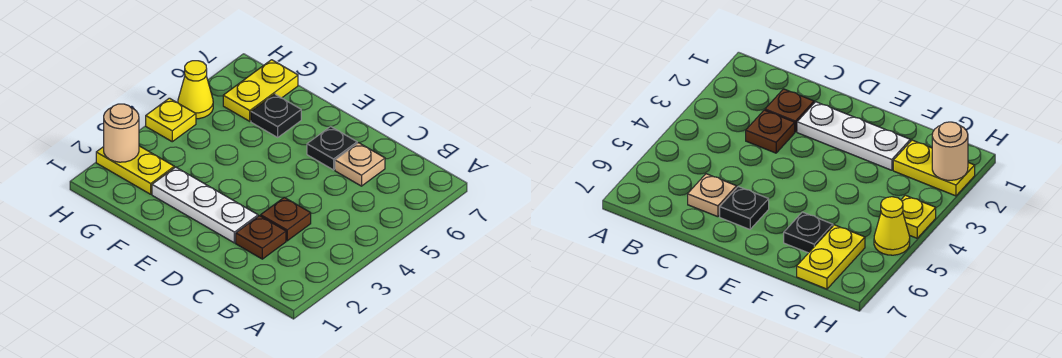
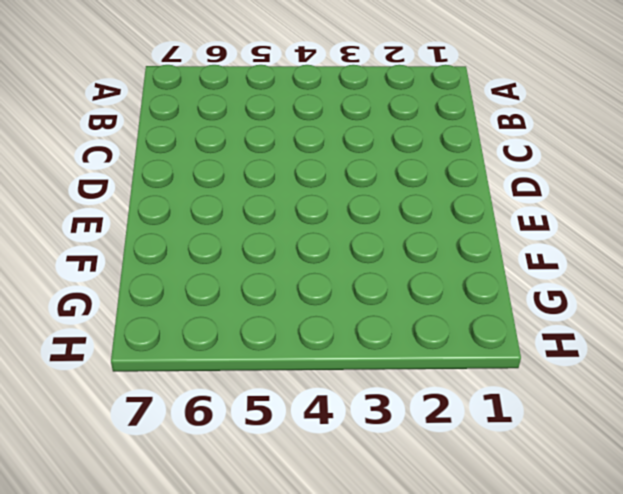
none -> brown 1x1 plate [236,216,286,259]
none -> brown 1x1 plate [261,197,311,241]

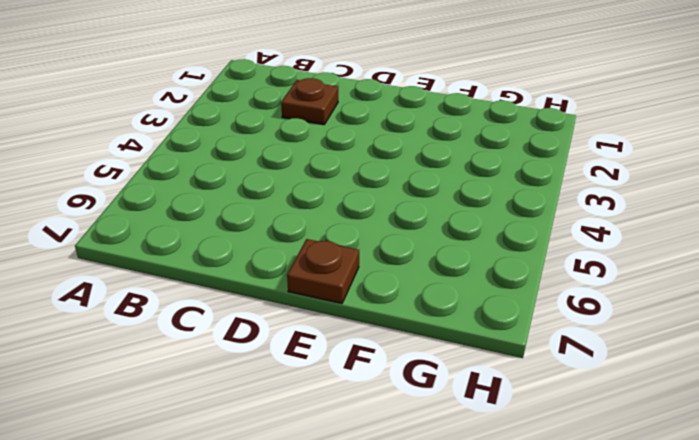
brown 1x1 plate [287,239,359,304] -> brown 1x1 plate moved to [261,197,311,241]
none -> tan 1x1 plate [335,143,385,186]
none -> white 1x3 plate [152,167,258,243]

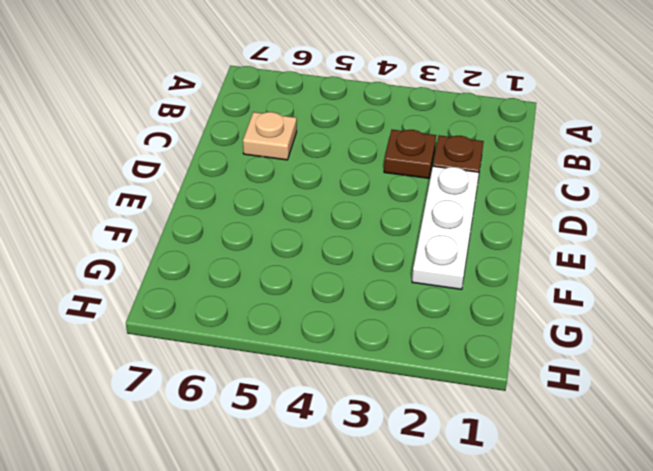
none -> black 1x1 plate [307,126,357,170]
none -> black 1x1 plate [251,94,301,137]

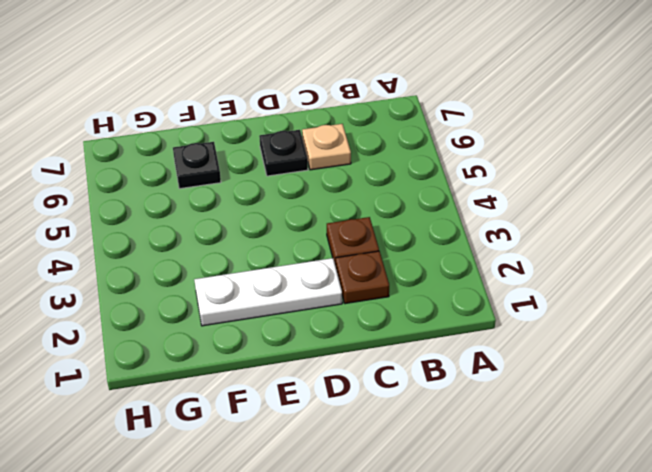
none -> yellow 1x2 plate [96,146,174,194]
none -> yellow 1x2 plate [223,60,298,121]

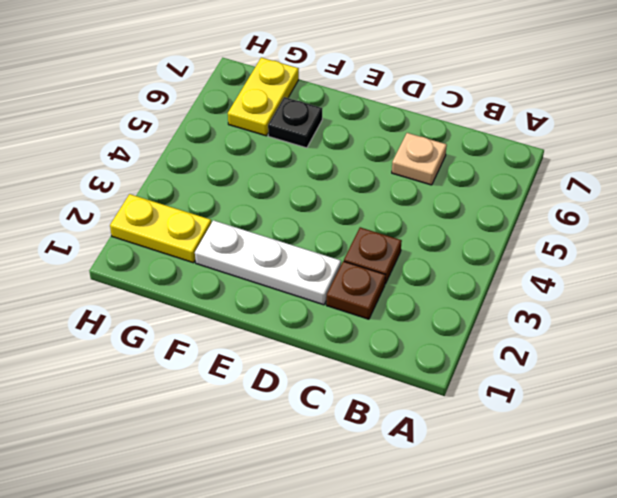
none -> black 1x1 plate [307,126,357,170]
none -> yellow 1x1 plate [146,98,196,142]

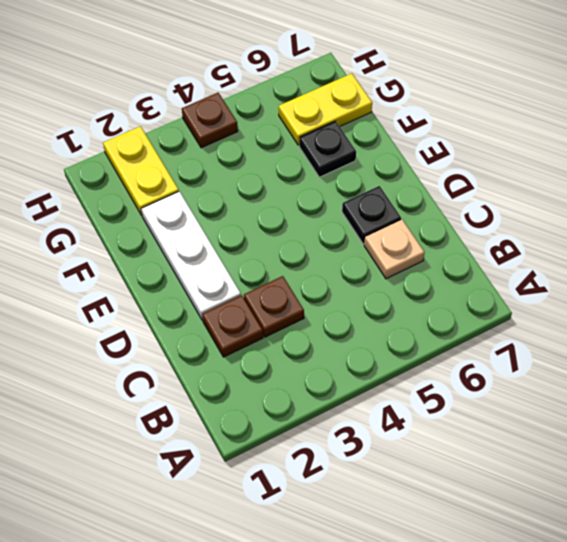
brown 1x1 plate [182,93,238,148] -> yellow 1x1 plate [146,98,196,142]
none -> yellow 1x1 cone [178,61,213,119]
none -> tan 1x1 round brick [104,104,139,162]

